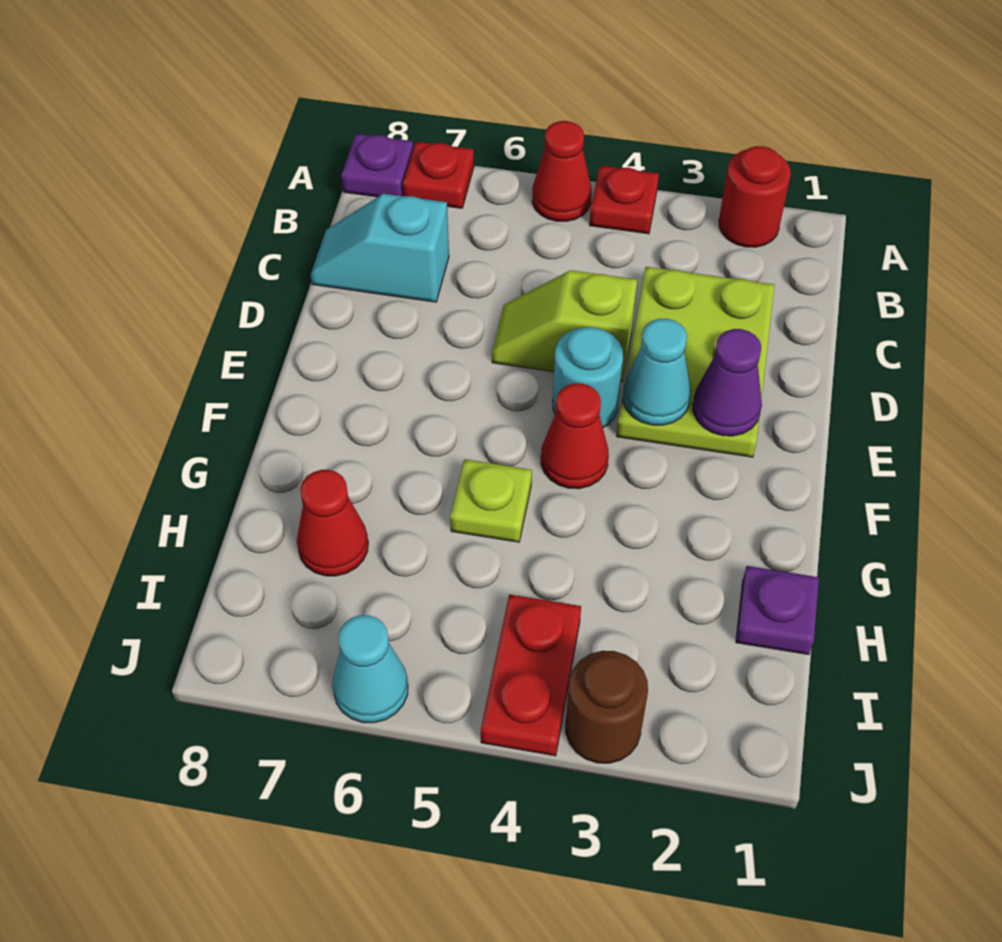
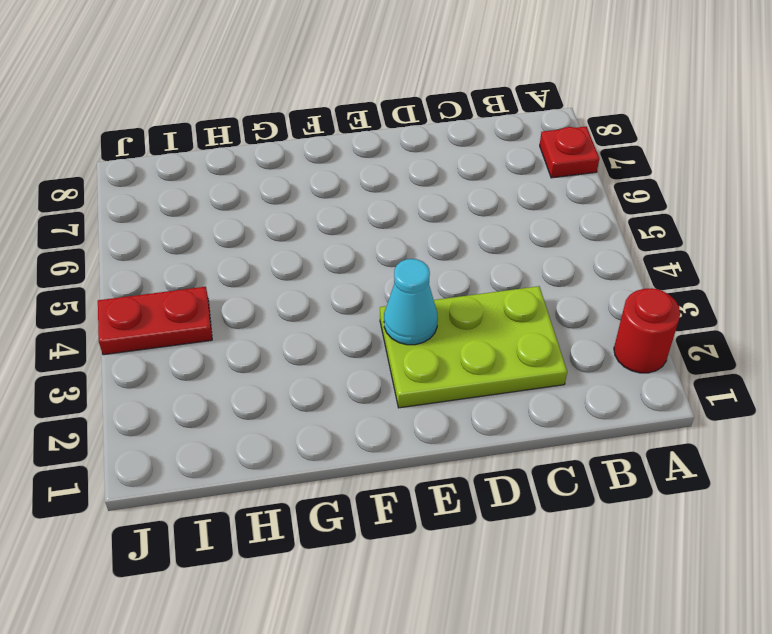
none -> red 1x1 plate [590,166,659,234]
none -> red 1x1 cone [532,121,592,221]
none -> purple 1x1 plate [341,134,413,197]

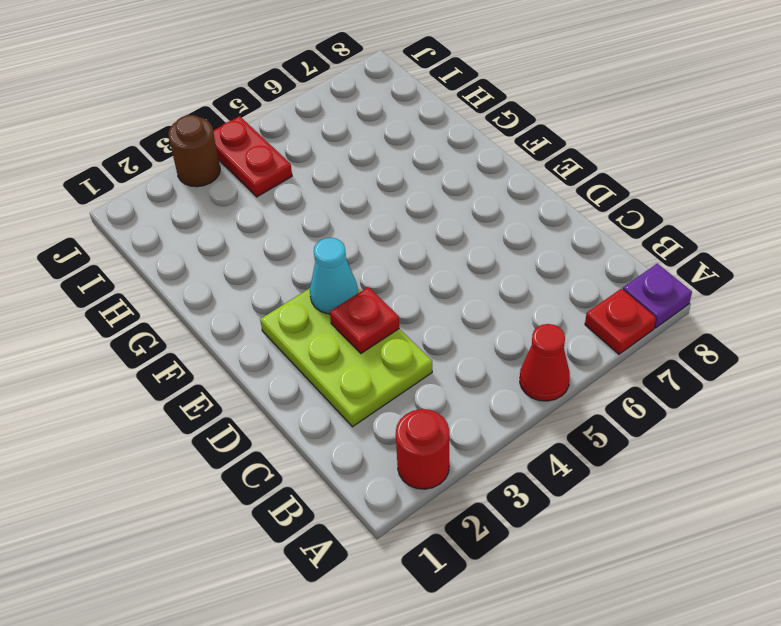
red 1x1 plate [330,287,399,353] -> red 1x1 plate moved to [590,166,659,234]
none -> cyan 1x2 slope [311,194,449,302]
none -> lime 1x2 slope [492,270,637,382]
none -> cyan 1x1 round brick [553,327,623,427]

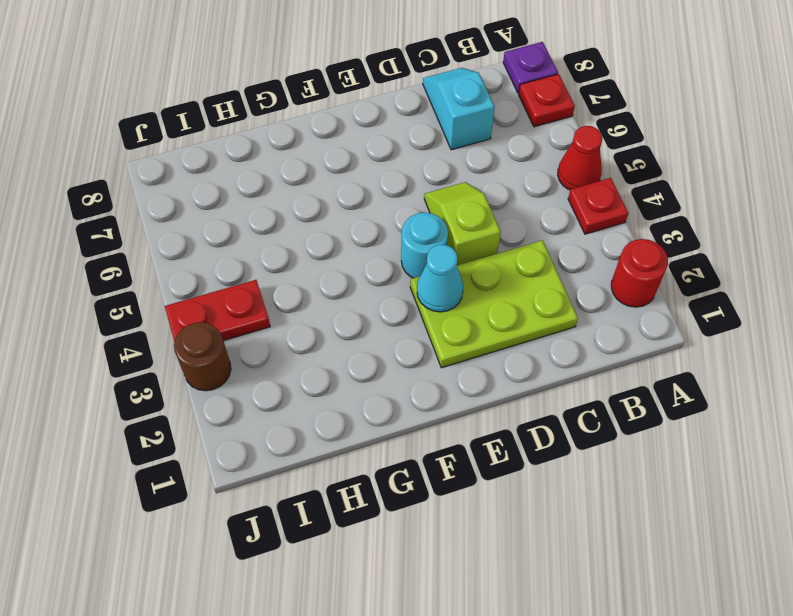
none -> red 1x1 cone [541,383,609,489]
none -> lime 1x1 plate [450,459,532,542]
none -> purple 1x1 plate [736,566,819,655]

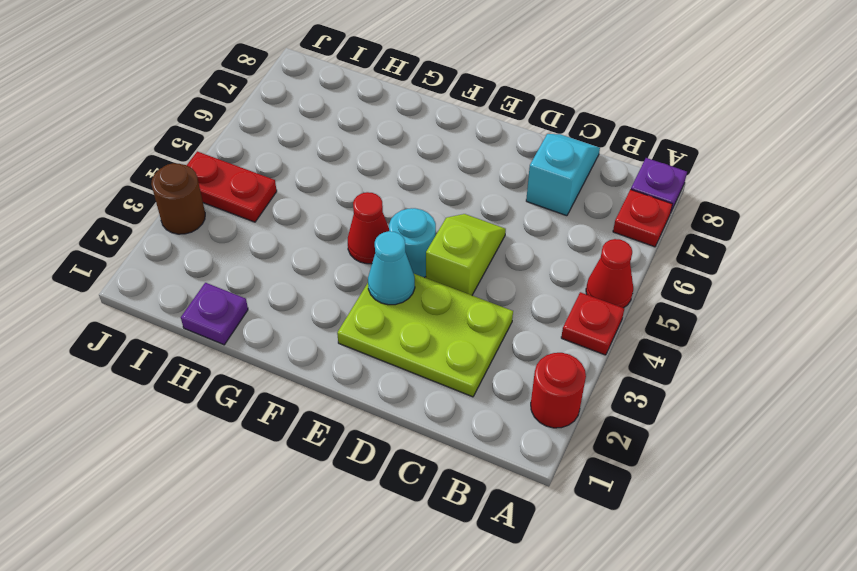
none -> lime 1x1 plate [450,459,532,542]
none -> red 1x1 cone [297,470,368,576]
none -> cyan 1x1 cone [333,615,408,723]

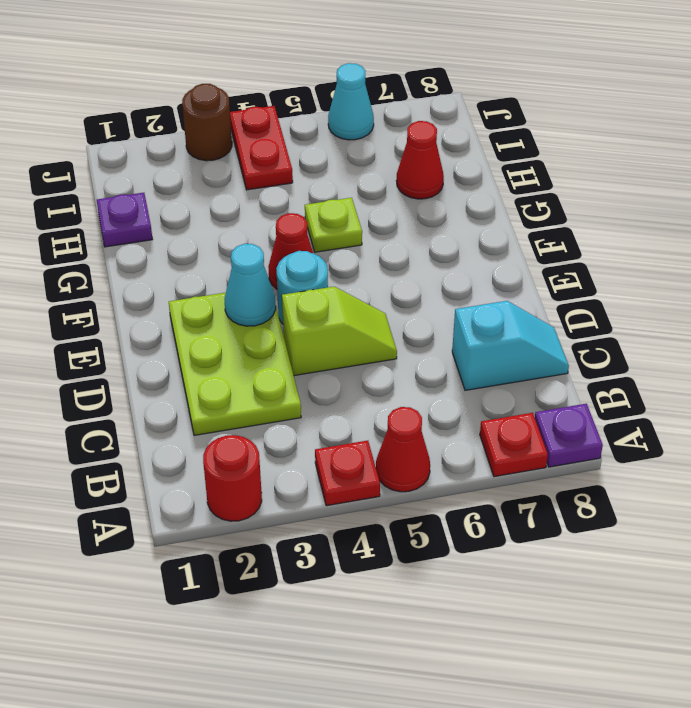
none -> purple 1x1 cone [693,329,762,436]

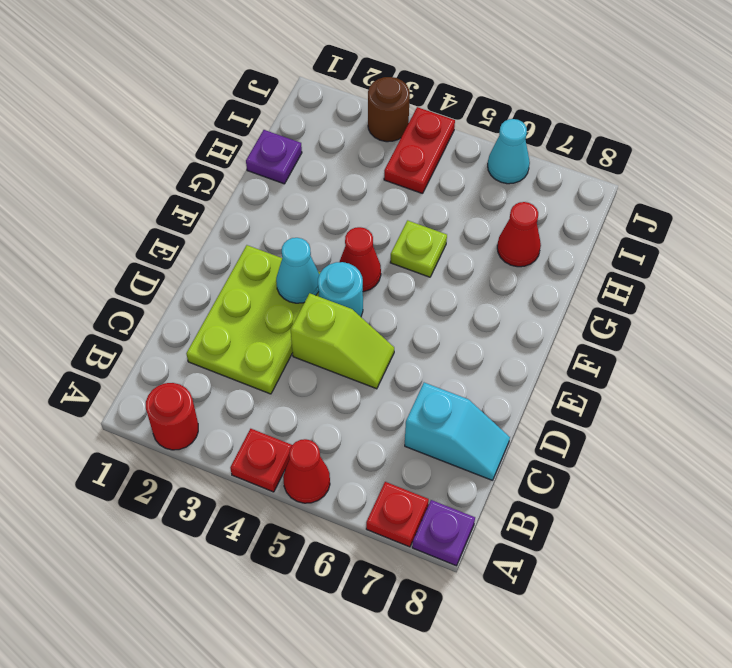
none -> purple 1x1 cone [693,329,762,436]

